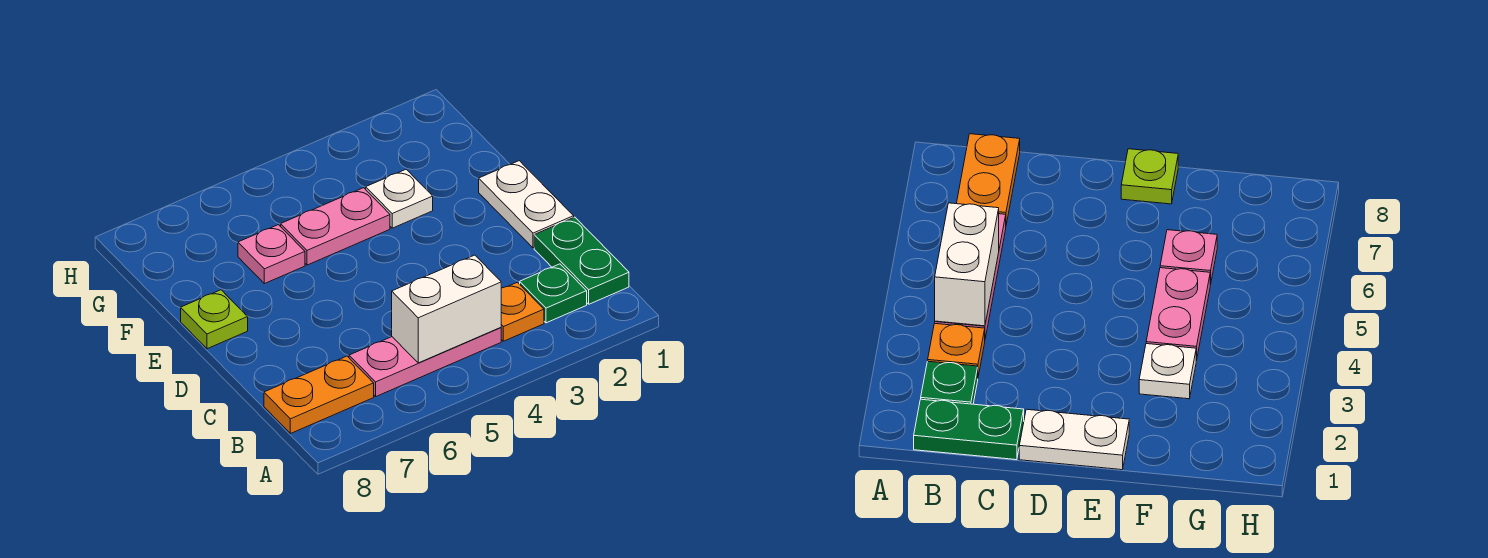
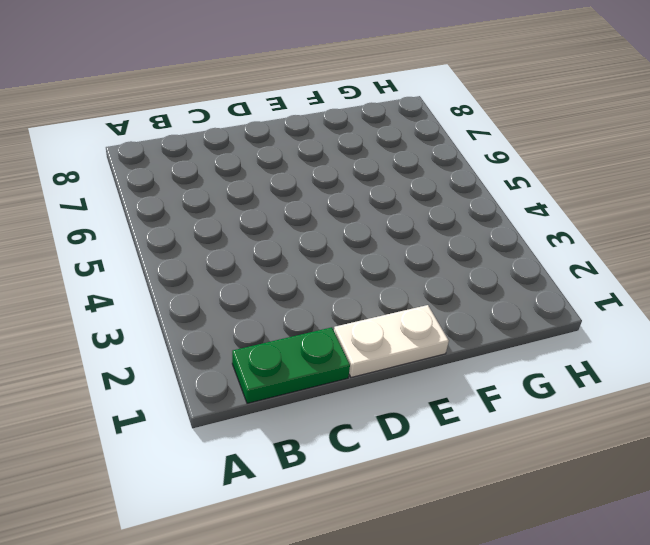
none -> green 1x1 plate [520,264,587,323]
none -> orange 1x1 plate [501,282,544,341]

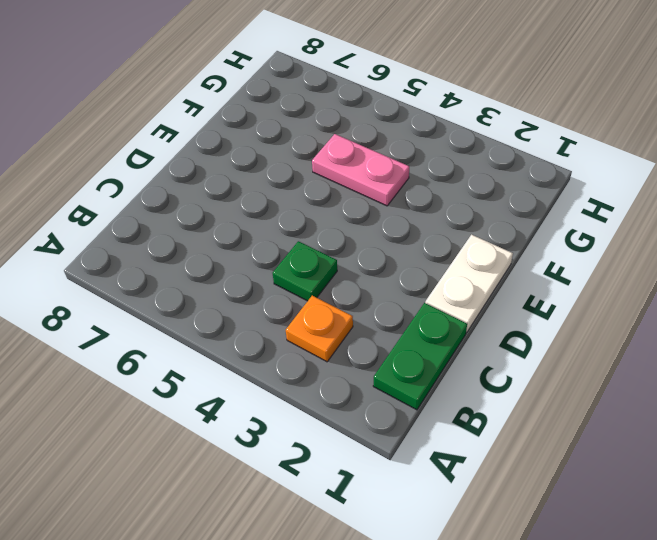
green 1x1 plate [273,241,337,301] -> green 1x1 plate moved to [520,264,587,323]
none -> pink 1x3 plate [349,328,501,396]
none -> orange 1x2 plate [264,356,374,434]

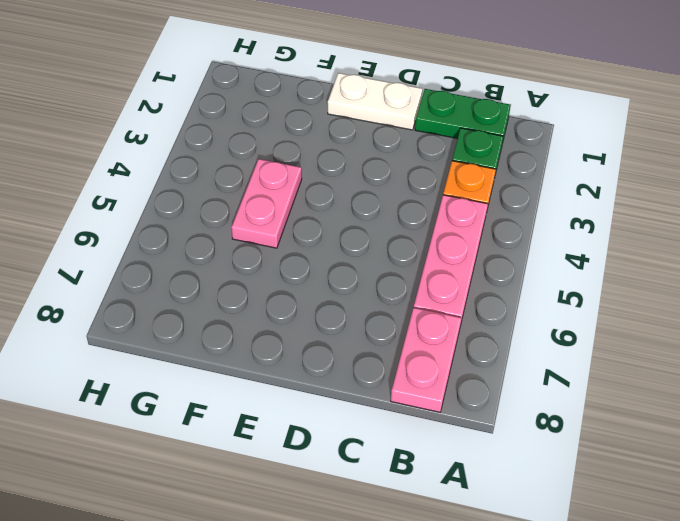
pink 1x2 plate [391,308,461,412] -> orange 1x2 plate [264,356,374,434]
none -> lime 1x1 plate [181,290,248,349]
none -> white 1x1 plate [366,169,433,228]

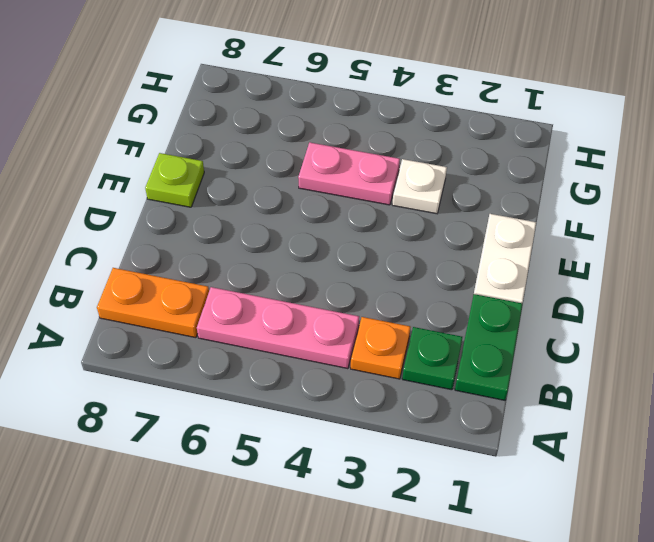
none -> pink 1x1 plate [238,225,305,284]
none -> white 1x2 brick [392,255,501,363]

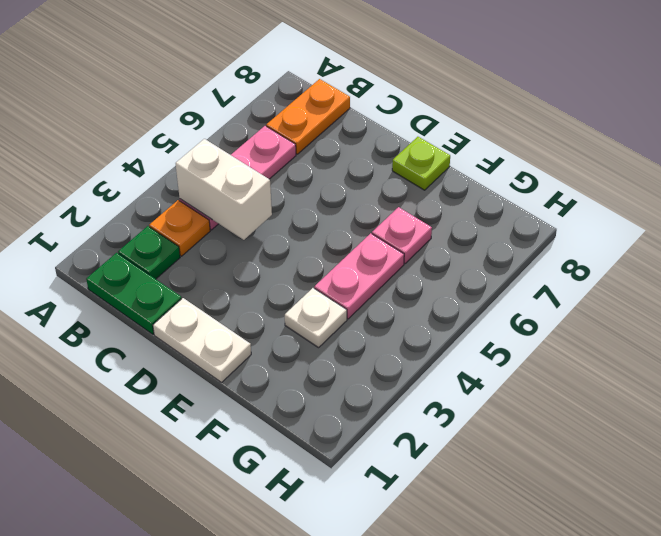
white 1x2 brick [176,139,272,240] -> white 1x2 brick turned to [392,255,501,363]

